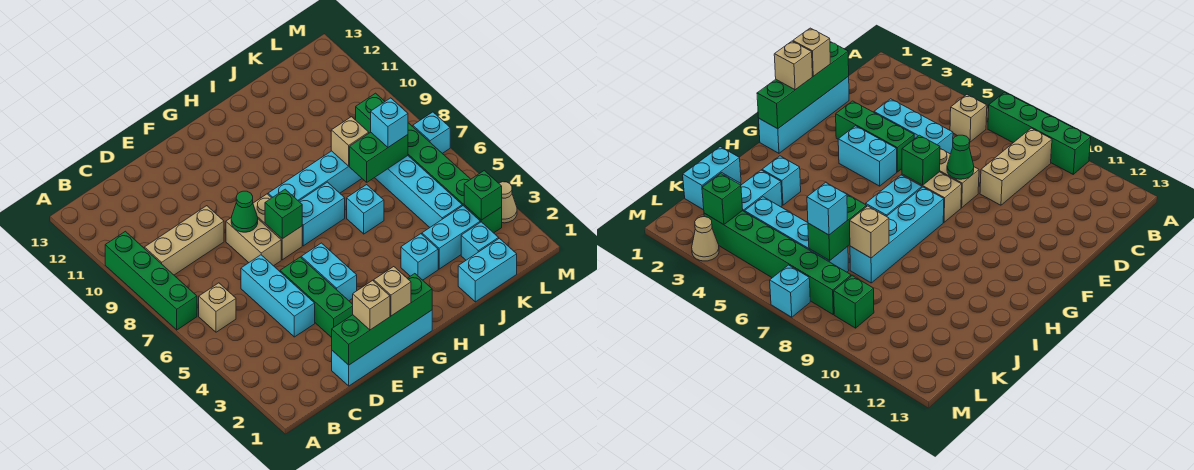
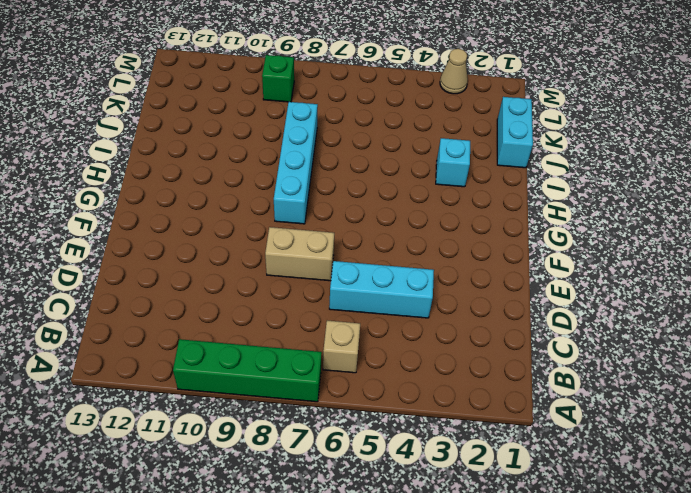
none -> tan 1x3 brick [144,206,224,275]
none -> cyan 1x4 brick [332,310,432,386]
none -> green 1x3 brick [280,257,353,338]
none -> cyan 1x2 brick [301,243,357,301]

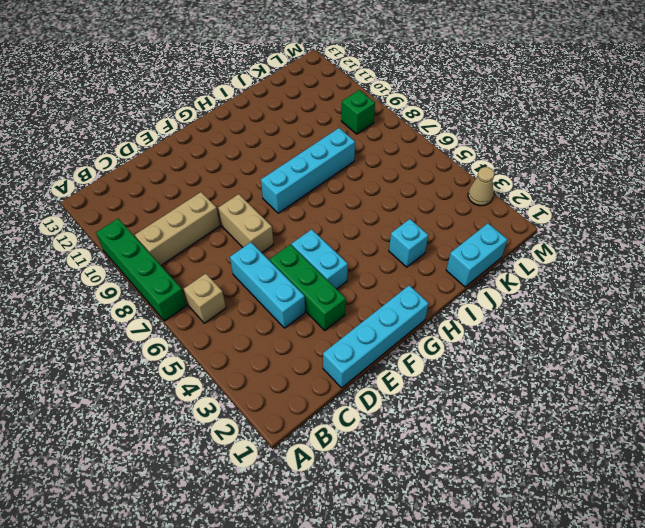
none -> tan 1x2 brick [253,194,302,260]
none -> cyan 1x2 brick [299,182,345,246]
none -> cyan 1x1 brick [347,185,384,234]
none -> cyan 1x2 brick [422,206,480,269]

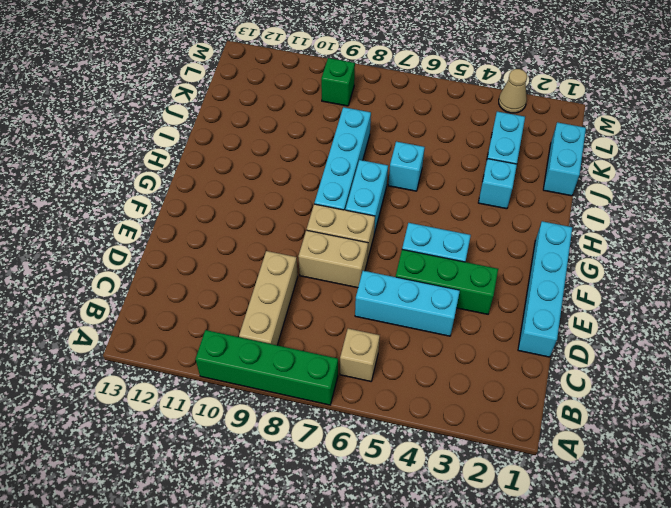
none -> cyan 1x1 brick [461,222,499,260]
none -> cyan 1x4 brick [375,156,462,227]
none -> green 1x6 brick [408,123,502,233]
none -> cyan 1x1 brick [413,112,450,153]

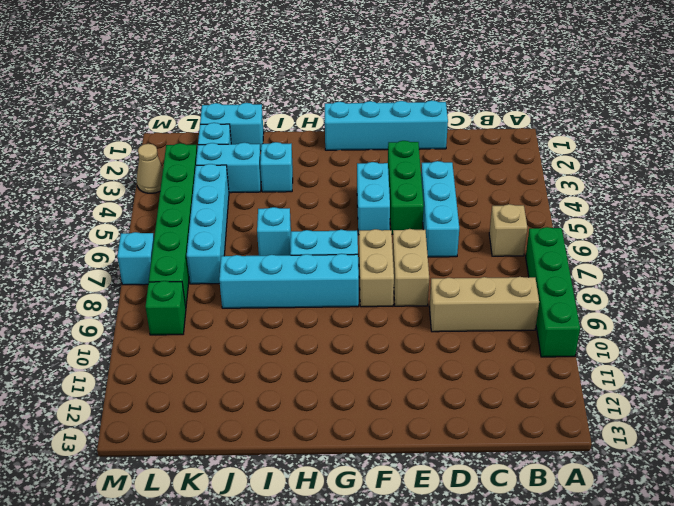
none -> green 1x4 brick [332,274,432,365]
none -> green 1x1 cone [231,191,258,232]
none -> green 1x1 brick [265,189,302,239]
none -> green 1x2 brick [350,132,408,182]

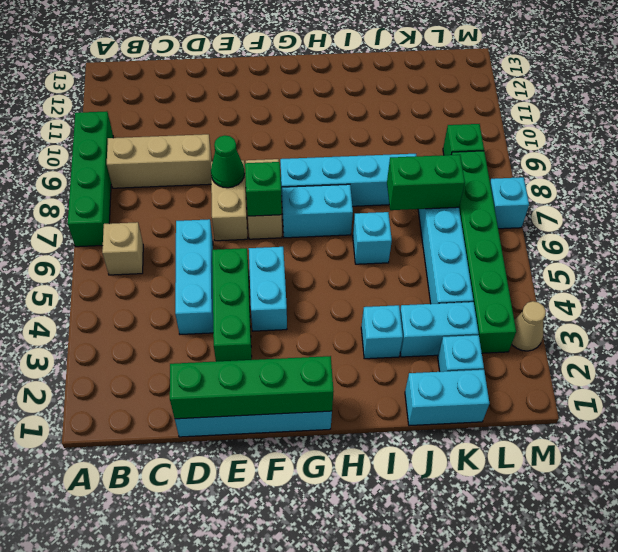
none -> tan 1x1 brick [331,117,369,166]
none -> green 1x1 brick [464,171,502,220]
none -> tan 1x1 brick [353,280,390,330]
none -> tan 1x1 brick [374,267,411,316]

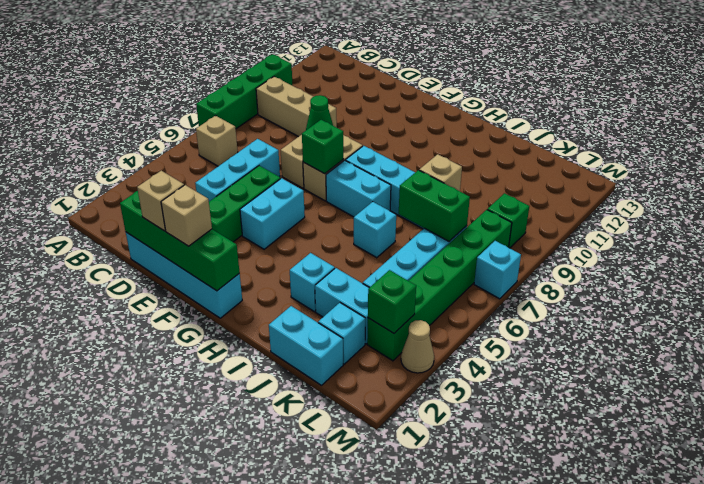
none -> cyan 1x1 brick [371,98,408,147]

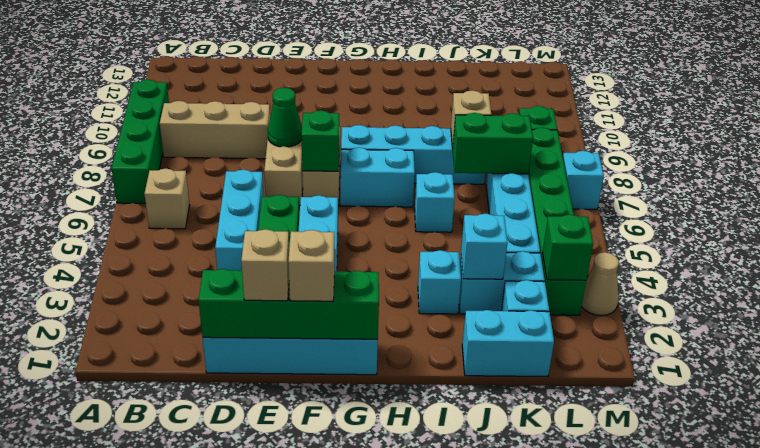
cyan 1x1 brick [461,214,508,279] -> cyan 1x1 brick moved to [371,98,408,147]

